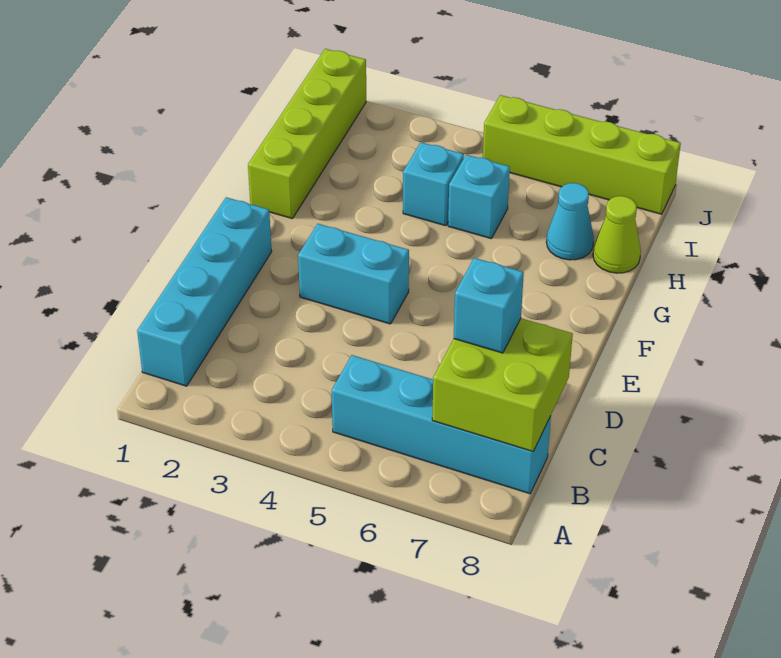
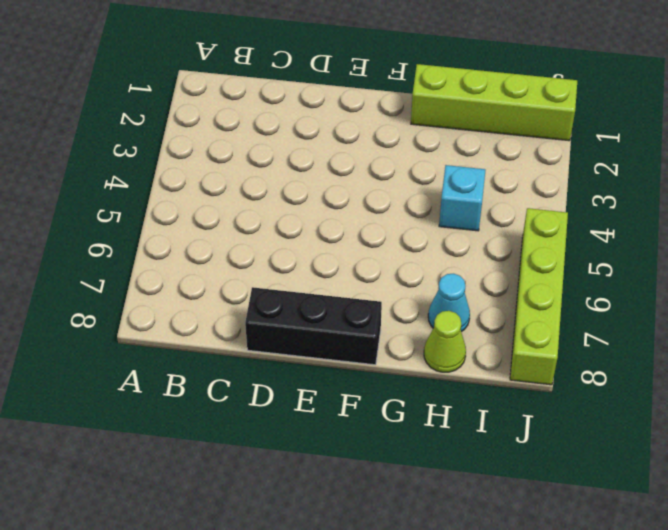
black 1x3 brick [245,287,382,365] -> none
none -> cyan 1x4 brick [137,197,272,386]
none -> cyan 1x4 brick [332,355,551,494]

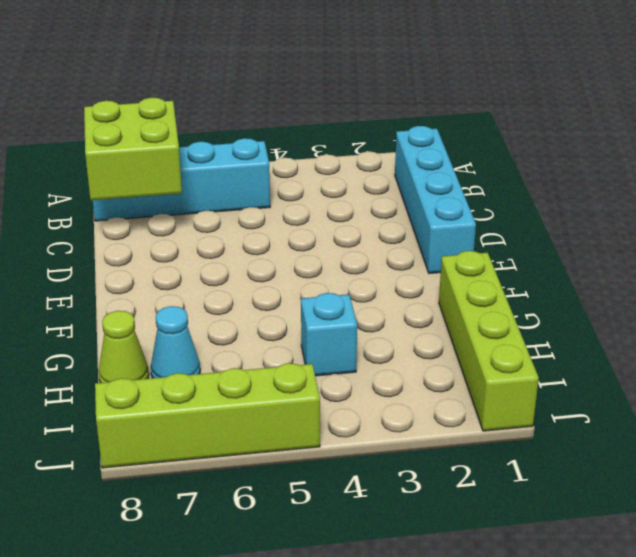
none -> cyan 1x2 brick [298,224,409,324]
none -> cyan 1x1 brick [448,155,510,239]

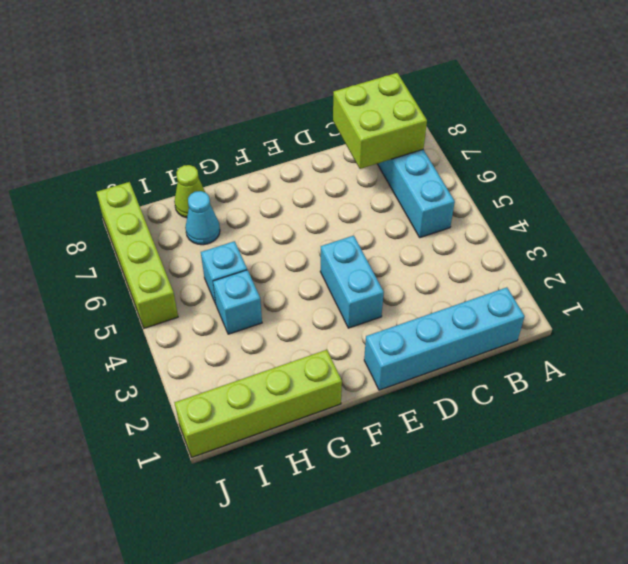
none -> cyan 1x1 brick [454,258,524,353]

